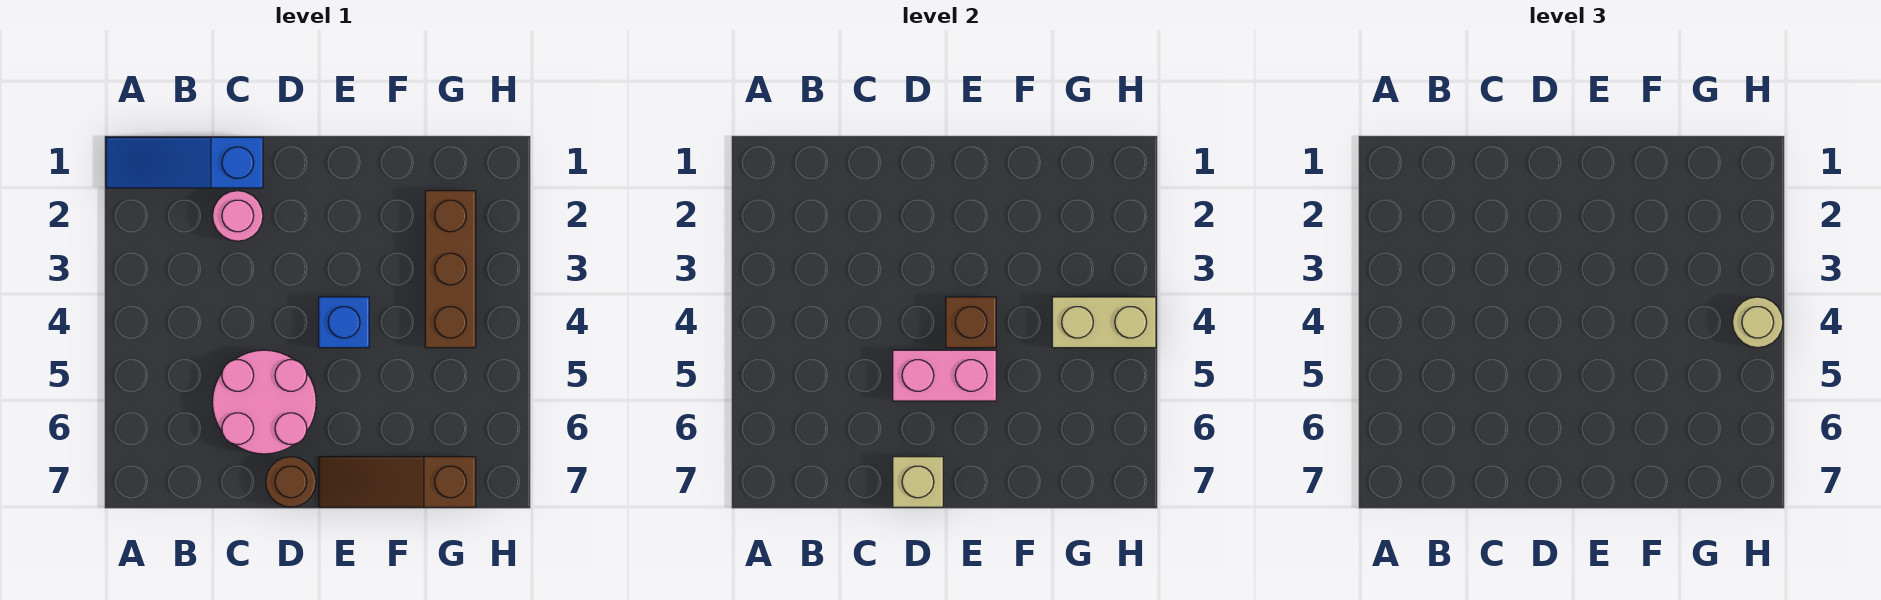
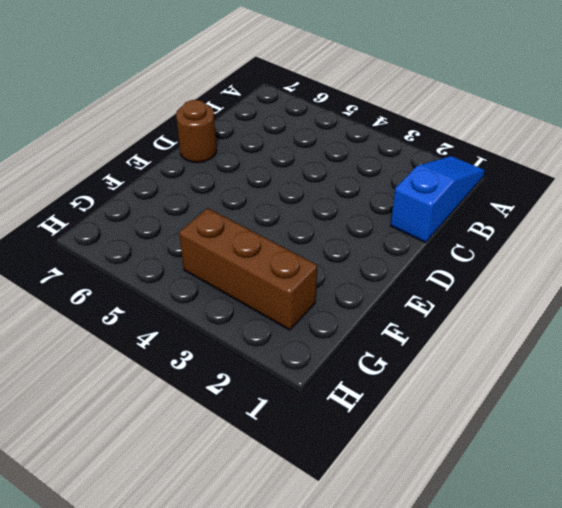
none -> pink 1x1 round brick [212,191,263,241]
none -> pink 2x2 round brick [212,350,316,454]
none -> blue 1x1 brick [319,297,369,348]

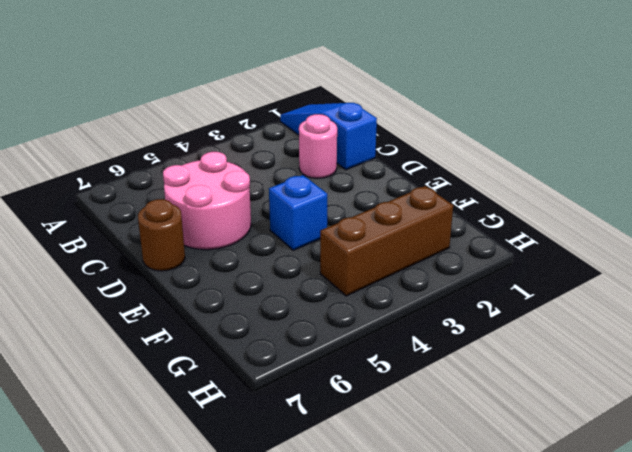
none -> brown 1x3 slope [319,457,476,507]
none -> pink 1x2 brick [893,350,996,401]
none -> tan 1x1 brick [893,457,943,507]

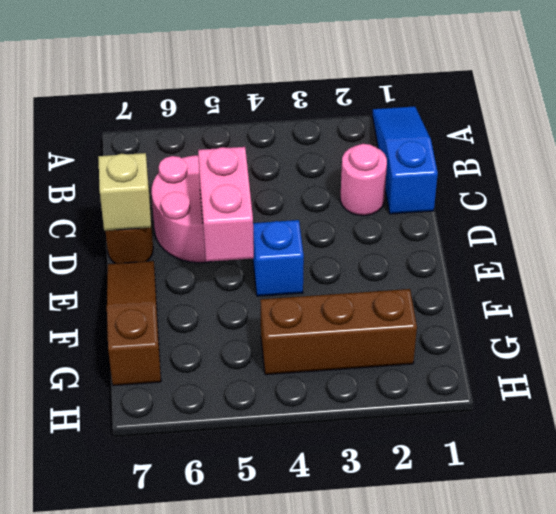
none -> brown 1x1 brick [946,297,996,348]
none -> tan 1x2 brick [1052,297,1156,348]
none -> tan 1x1 round brick [1732,297,1783,348]

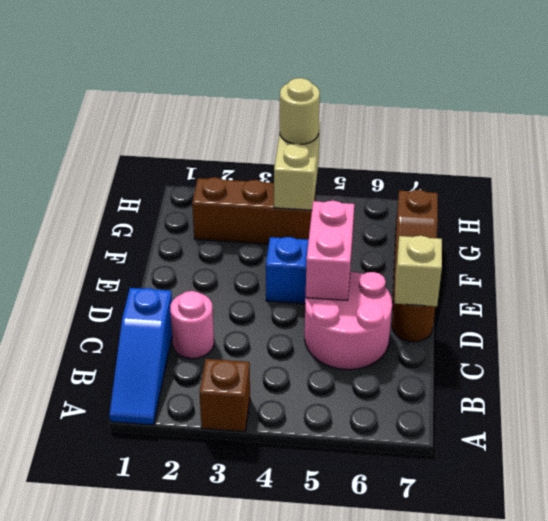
brown 1x1 brick [199,359,250,432] -> brown 1x1 brick moved to [946,297,996,348]

